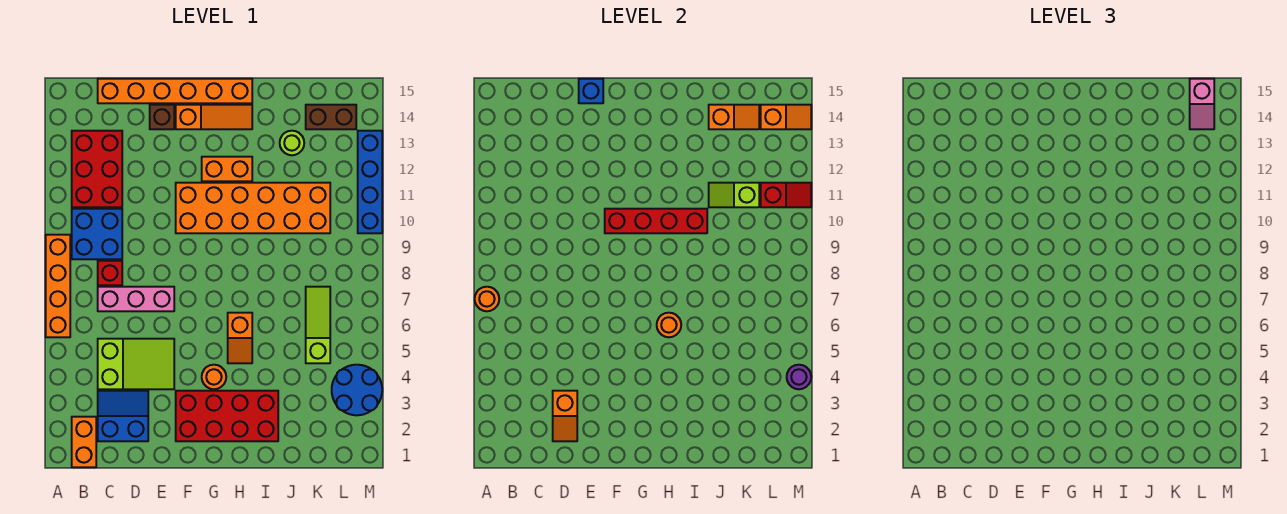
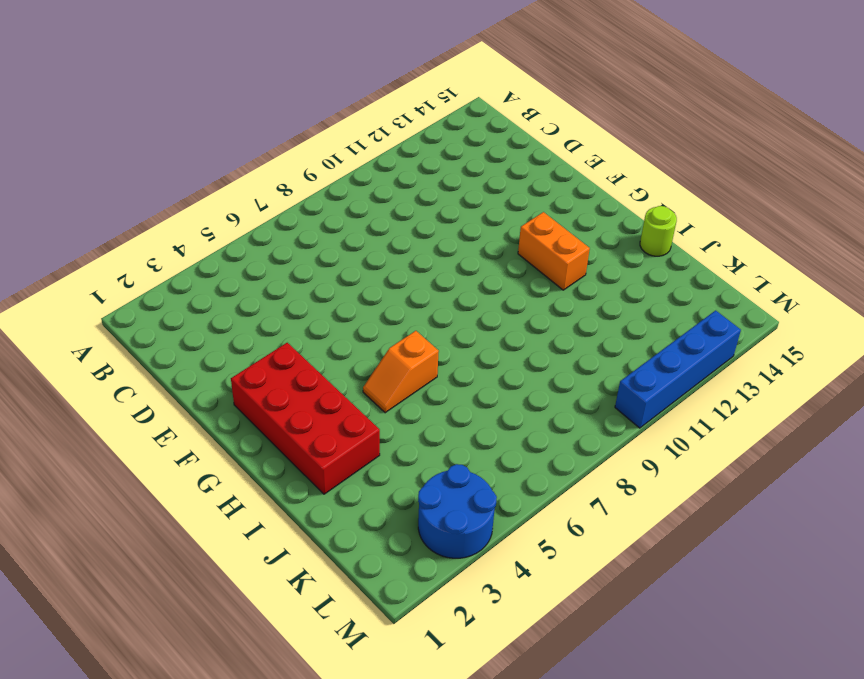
lime 1x1 round brick [640,206,677,256] -> lime 1x1 round brick moved to [280,131,304,155]
none -> orange 1x4 brick [46,235,70,337]
none -> orange 1x2 brick [72,417,96,467]
none -> blue 2x2 brick [72,209,122,259]
none -> red 2x3 brick [72,131,122,207]

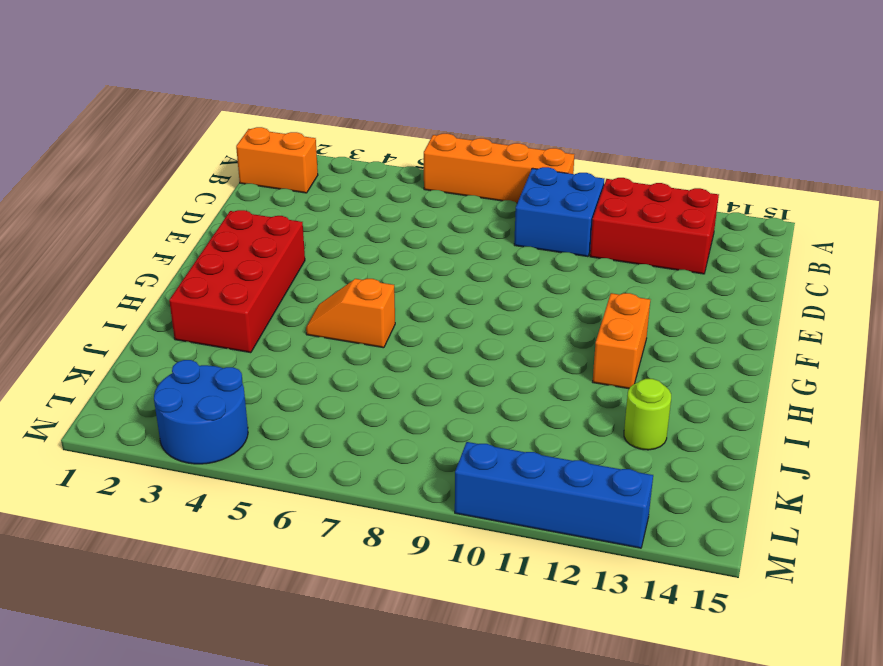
none -> blue 2x2 slope [98,391,148,441]
none -> lime 2x3 slope [98,339,174,389]
none -> pink 1x3 brick [98,287,174,311]
none -> red 1x1 brick [98,261,122,285]

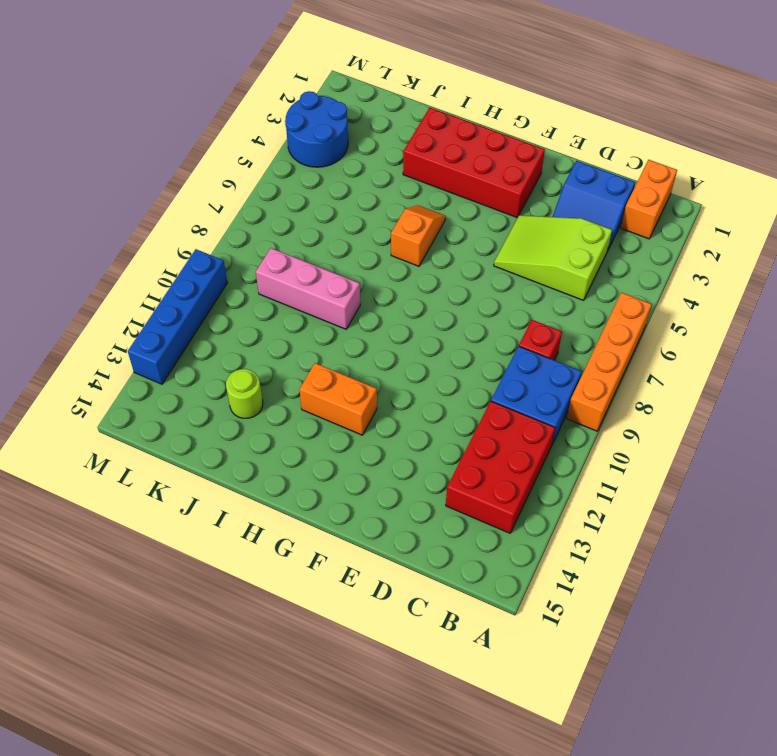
pink 1x3 brick [256,248,360,329] -> pink 1x3 brick moved to [98,287,174,311]
none -> orange 1x6 brick [98,79,252,103]
none -> brown 1x1 brick [150,105,174,129]
none -> orange 2x6 brick [176,183,330,233]
none -> orange 1x3 slope [176,105,252,129]

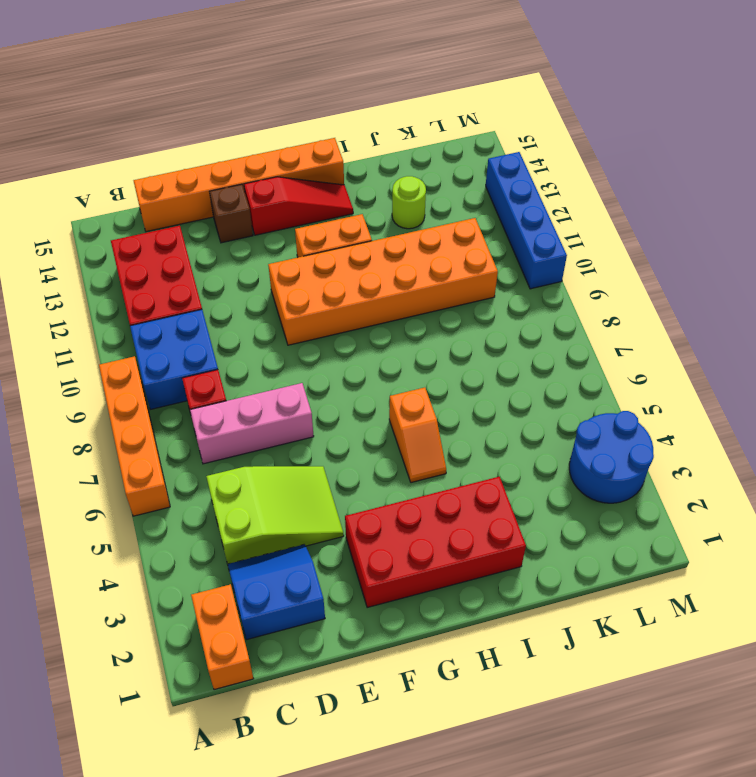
red 1x3 slope [244,177,353,235] -> orange 1x3 slope [176,105,252,129]
none -> orange 1x1 round brick [202,365,226,389]
none -> lime 1x3 slope [306,287,330,363]
none -> brown 1x2 brick [306,105,356,129]
none -> orange 1x1 round brick [475,287,499,311]

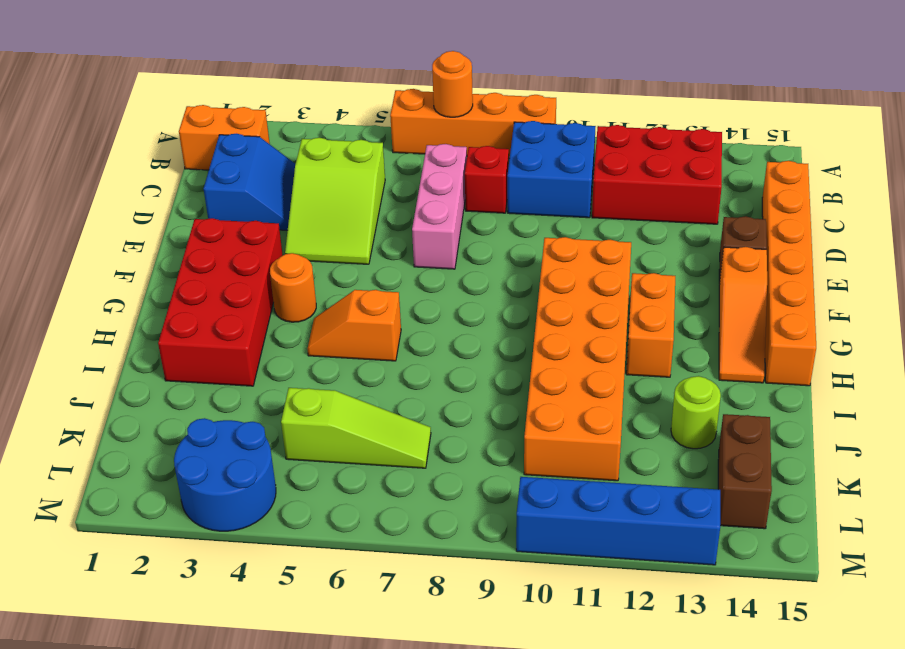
none -> orange 1x2 slope [553,391,577,441]
none -> blue 1x1 brick [579,79,603,103]
none -> red 1x4 brick [605,209,707,233]
none -> orange 1x1 round brick [657,313,681,337]

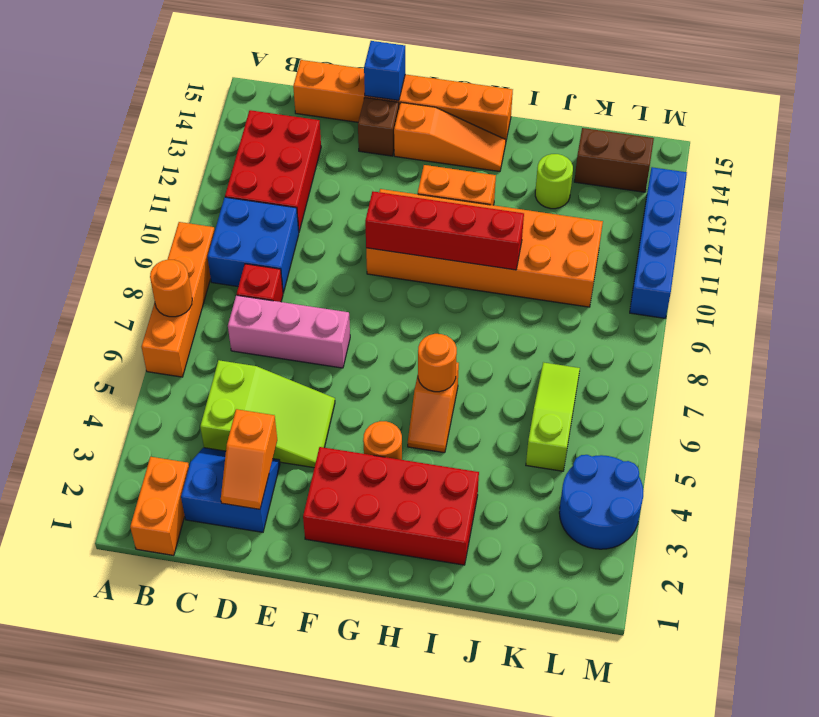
none -> lime 1x2 slope [709,183,759,207]
none -> orange 1x2 slope [709,105,759,129]
none -> red 1x2 slope [761,183,811,207]
none -> orange 1x2 slope [761,105,811,129]

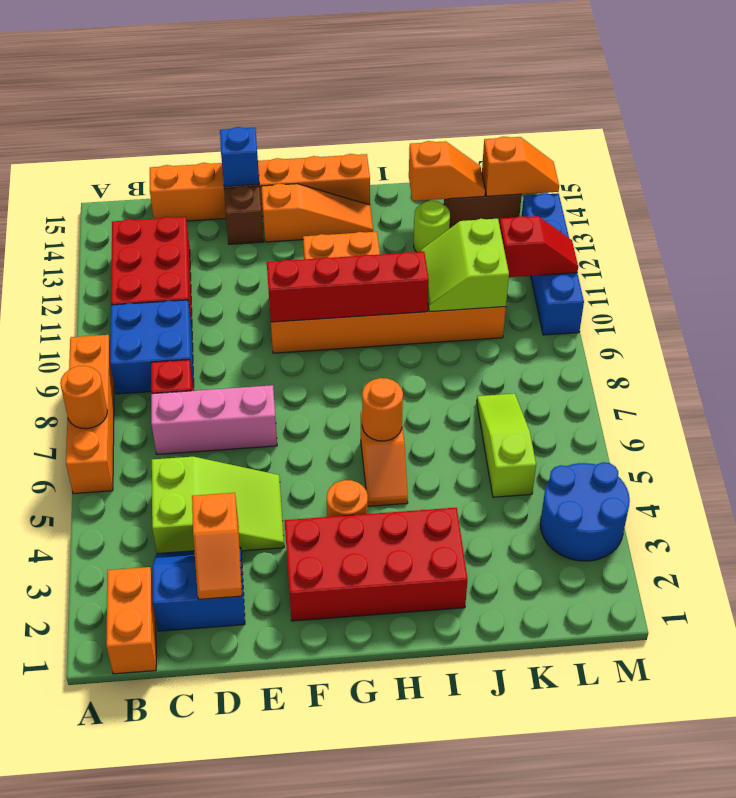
lime 2x2 slope [421,219,509,312] -> lime 1x2 slope [709,183,759,207]
none -> purple 1x1 round brick [787,365,811,389]
none -> pink 1x2 slope [1190,79,1214,129]

